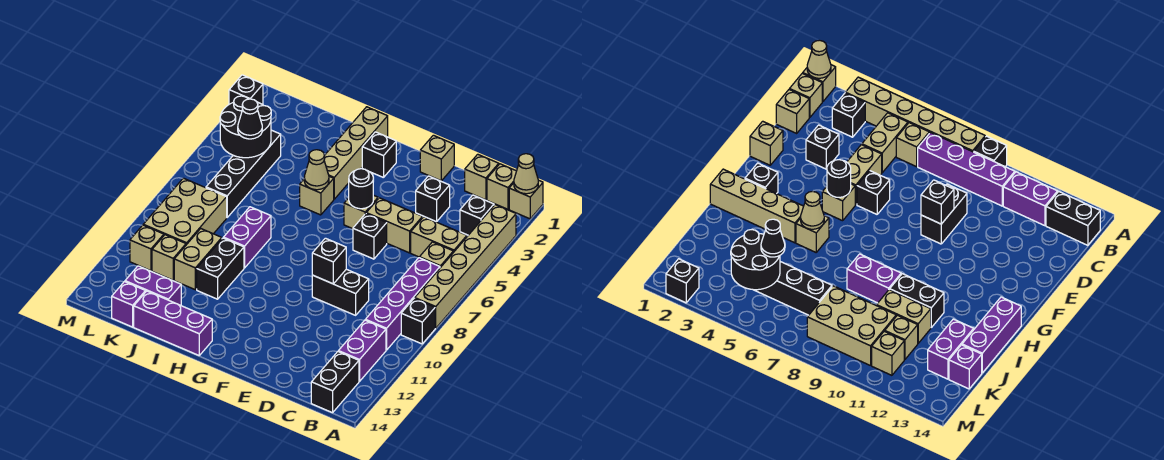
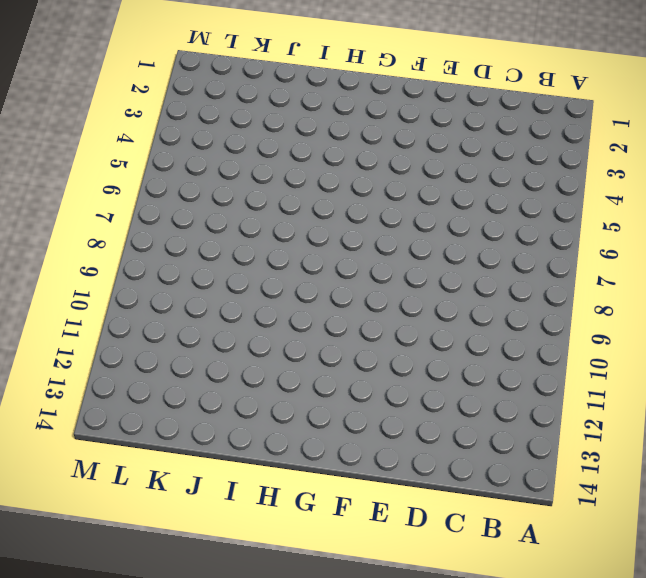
none -> tan 1x1 brick [509,180,543,219]
none -> tan 1x6 brick [415,205,516,328]
none -> black 1x1 brick [401,298,435,344]
none -> tan 1x1 brick [487,164,516,209]

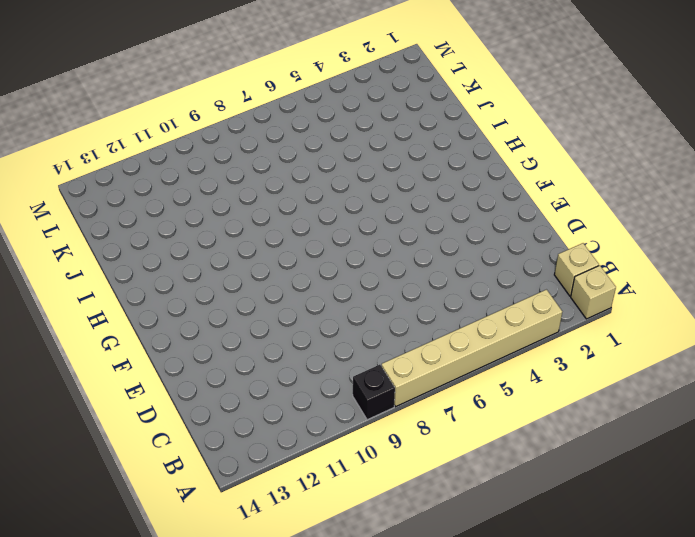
none -> black 1x1 brick [460,195,494,235]
none -> tan 1x2 brick [411,217,467,257]
none -> tan 1x1 brick [419,242,453,268]
none -> purple 1x4 brick [365,258,440,350]

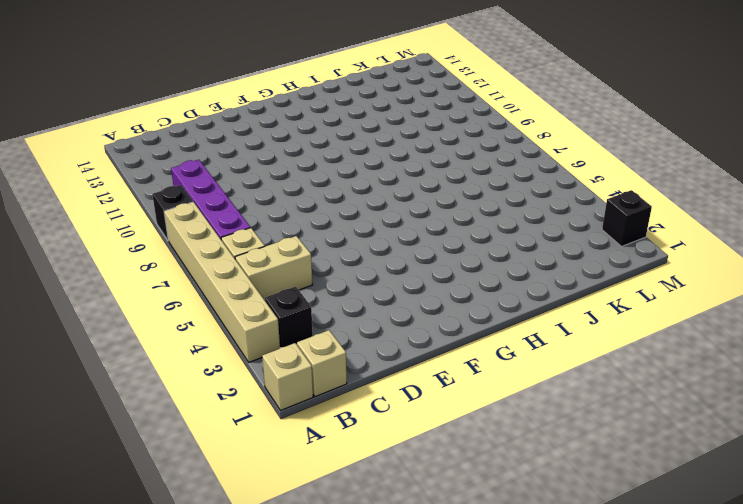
none -> purple 1x2 brick [338,320,386,381]
none -> black 1x2 brick [311,352,359,413]
none -> tan 1x1 brick [465,154,499,200]
none -> black 1x1 brick [416,176,450,222]

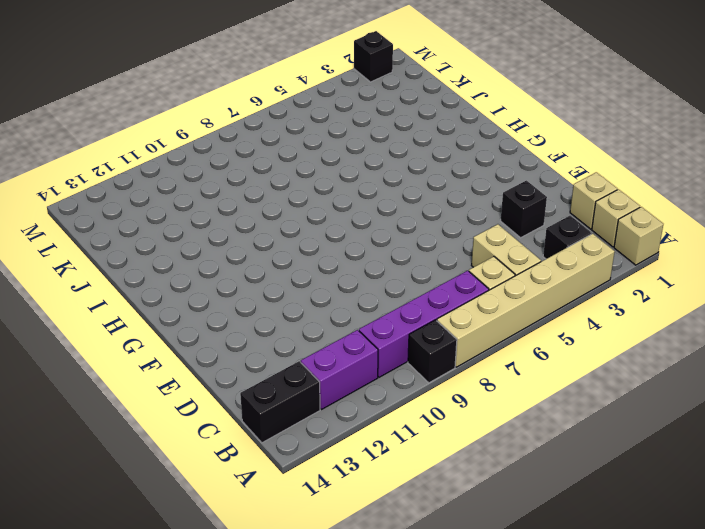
none -> tan 1x2 brick [366,198,423,253]
none -> black 1x2 brick [312,269,369,315]
none -> tan 1x1 brick [420,135,454,181]
none -> black 1x1 brick [353,214,387,259]

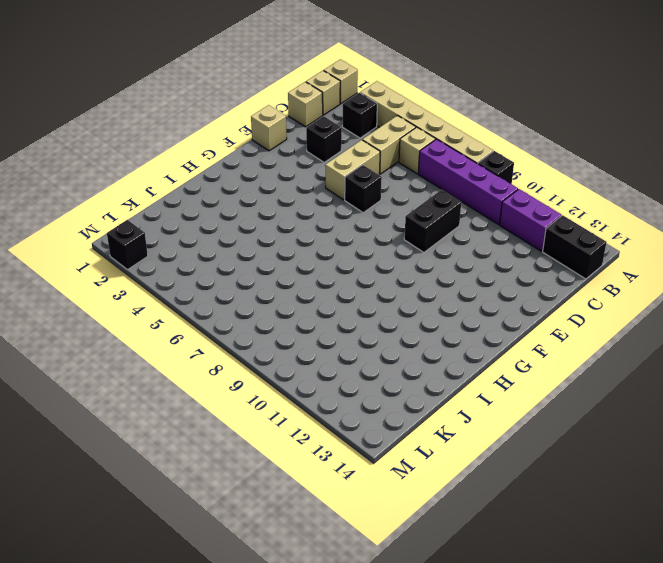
none -> tan 1x1 brick [344,195,378,229]
none -> black 1x1 brick [362,132,396,178]
none -> tan 1x4 brick [324,107,388,199]
none -> tan 1x1 brick [300,176,334,215]

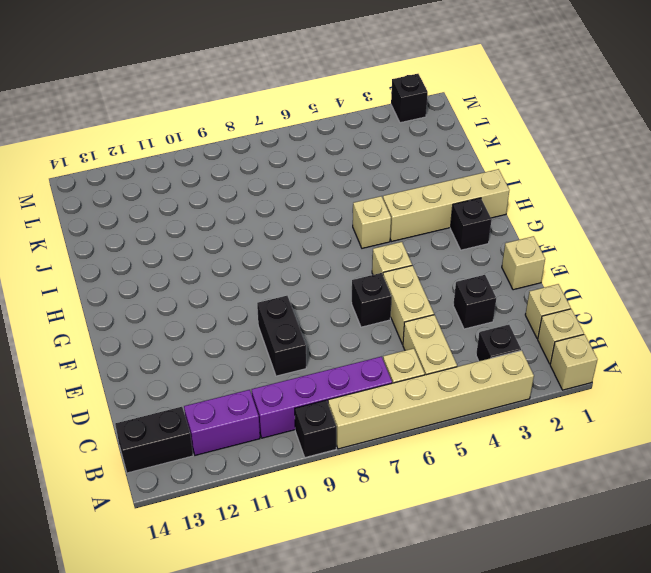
none -> purple 1x3 brick [134,291,212,355]
none -> purple 1x2 brick [224,207,271,268]
none -> black 1x2 brick [197,238,244,299]
none -> tan 1x2 brick [174,229,222,290]

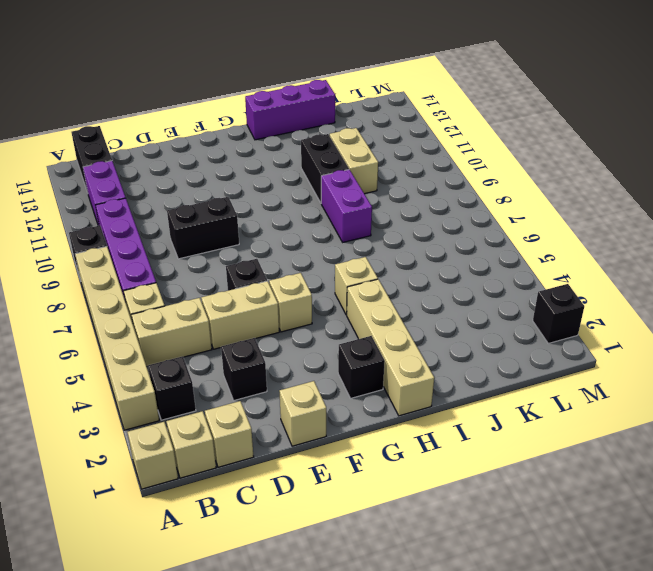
none -> purple 1x2 brick [125,266,181,305]
none -> black 1x4 brick [206,130,281,217]
none -> tan 2x3 brick [143,178,227,245]
none -> tan 1x1 brick [152,235,186,280]

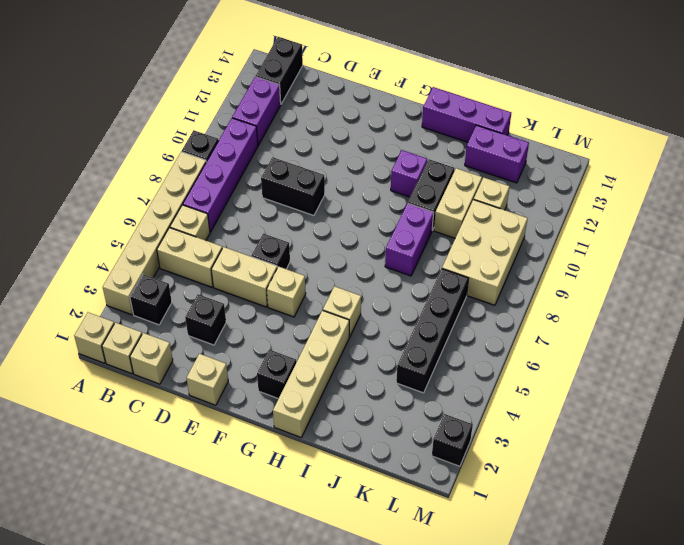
purple 1x1 brick [391,150,427,197] -> purple 1x1 brick moved to [112,282,146,327]
none -> tan 1x1 brick [130,225,164,271]
none -> tan 1x1 cone [514,154,538,194]
none -> black 1x1 brick [312,238,346,284]
none -> black 1x1 round brick [349,169,373,209]

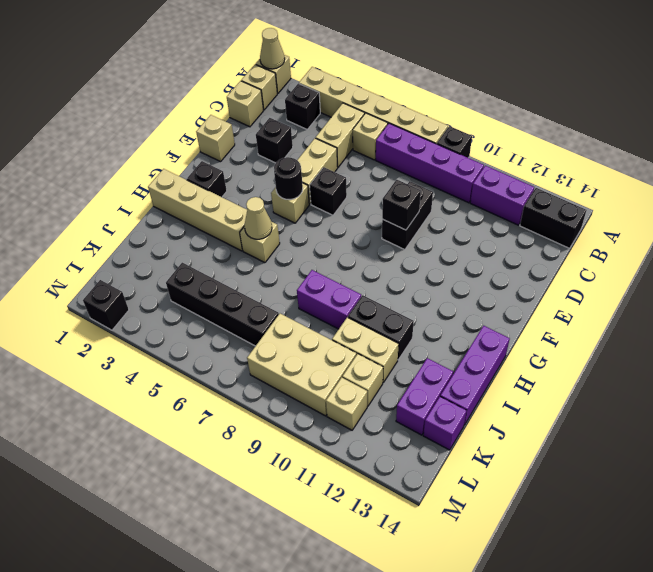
none -> black 2x2 round brick [220,96,271,158]
none -> black 1x1 cone [238,99,262,139]

